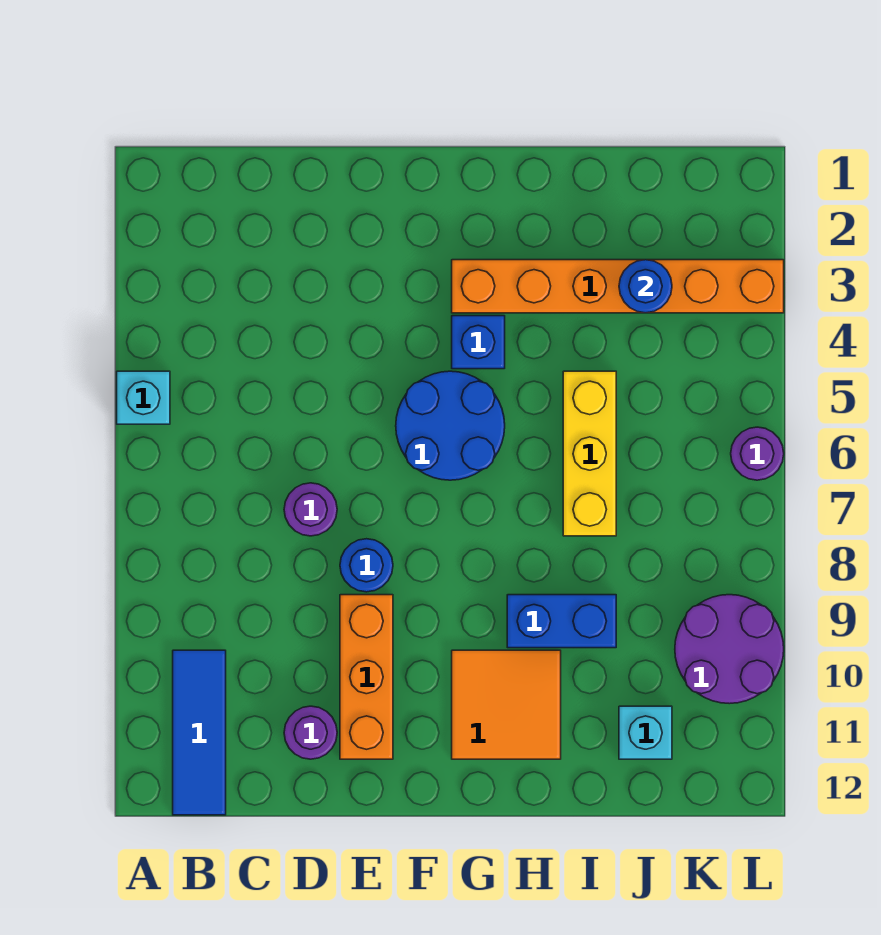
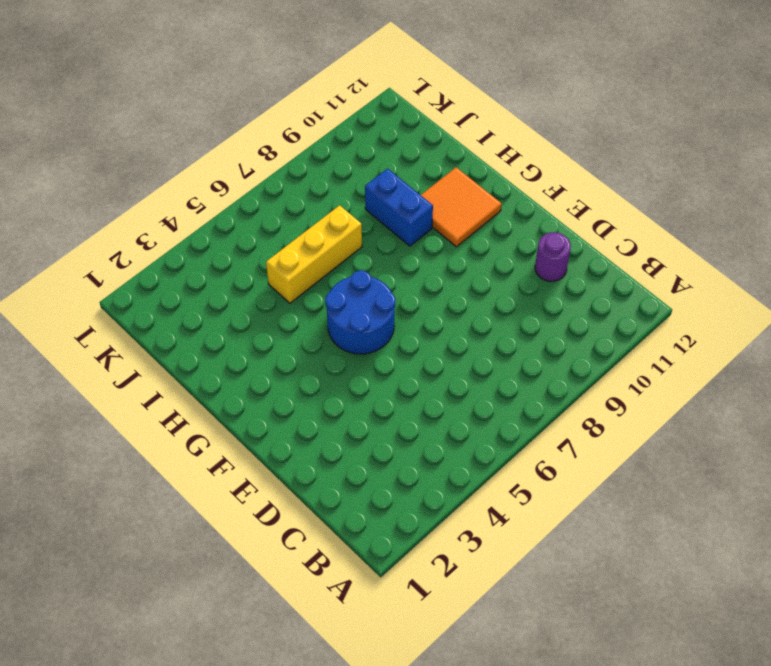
none -> cyan 1x1 brick [117,371,170,424]
none -> blue 1x3 tile [173,650,226,815]
none -> purple 1x1 round brick [284,483,337,536]

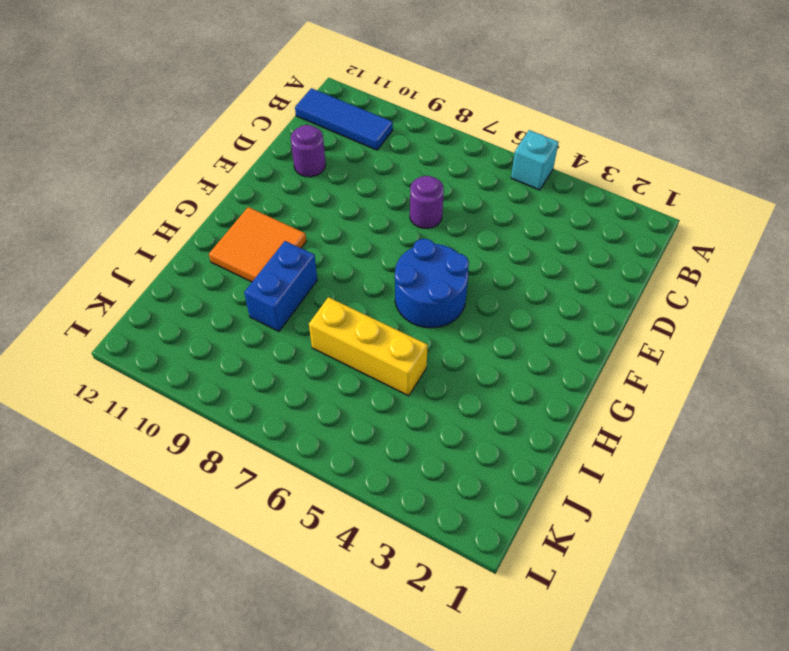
none -> blue 1x1 round brick [340,539,393,592]
none -> orange 1x3 brick [340,595,393,759]
none -> orange 1x6 brick [452,260,784,313]

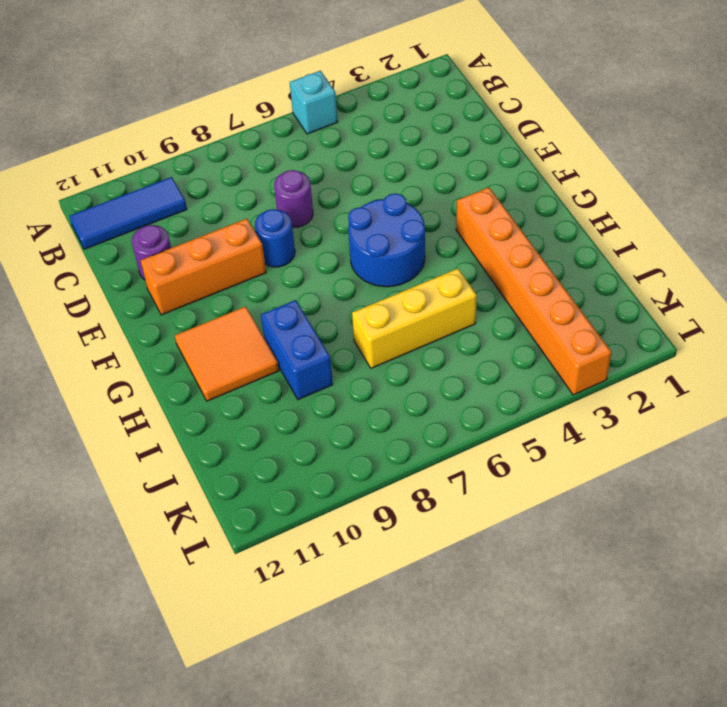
none -> blue 1x1 brick [452,316,505,369]
none -> cyan 1x1 brick [619,706,672,759]
none -> purple 2x2 round brick [675,595,784,704]

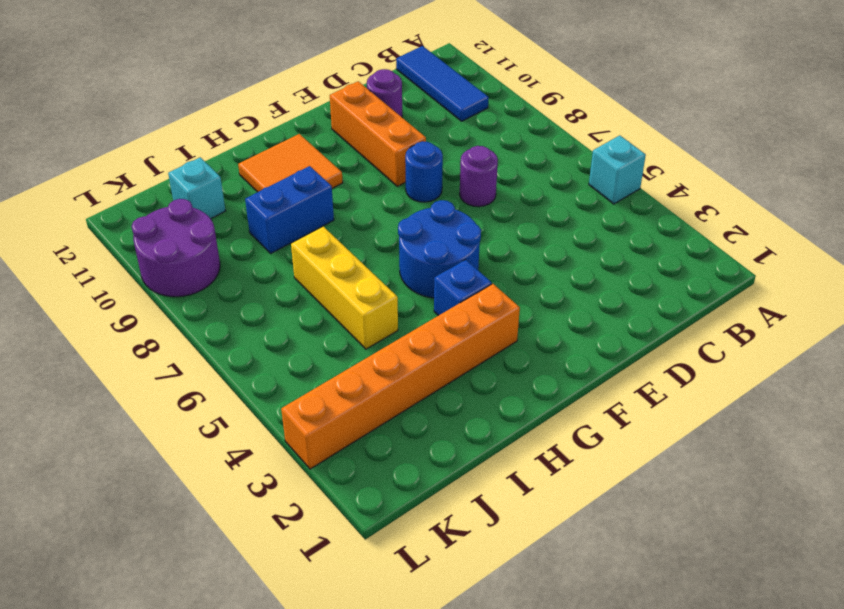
none -> purple 1x1 round brick [731,427,784,480]
none -> blue 1x1 round brick [619,260,672,313]

